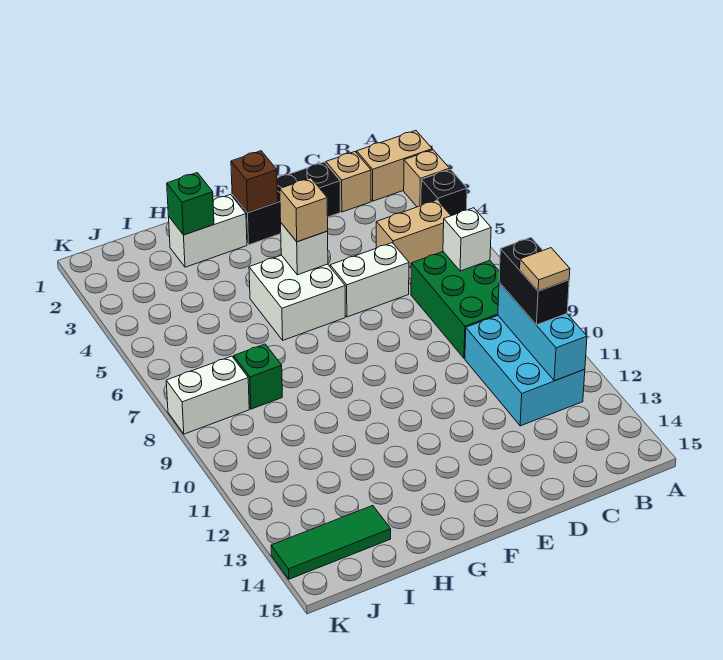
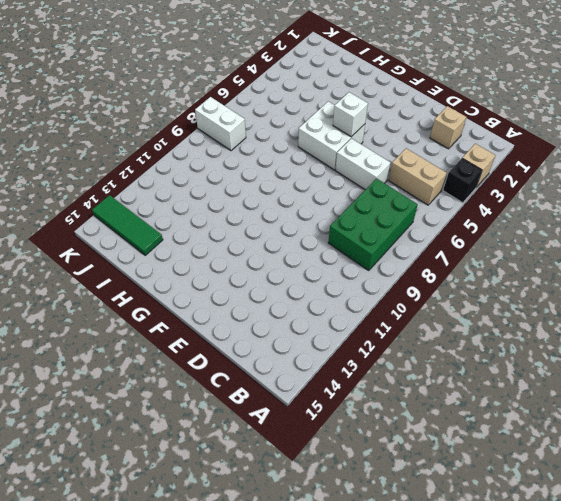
none -> tan 1x2 brick [357,131,432,201]
none -> cyan 2x3 brick [465,316,585,426]
none -> black 1x3 brick [232,162,340,245]

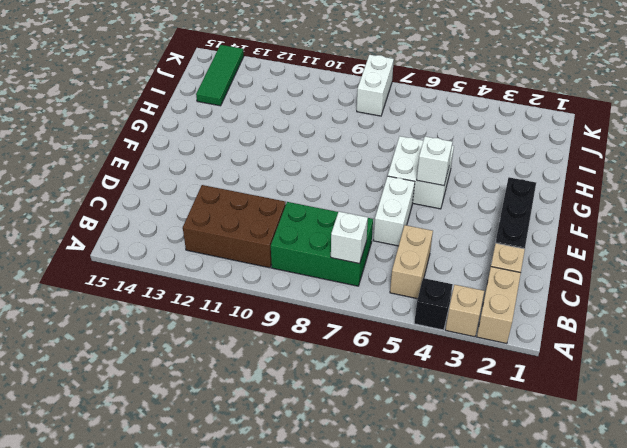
brown 2x3 brick [183,185,286,268] -> cyan 2x3 brick [465,316,585,426]
none -> white 1x2 brick [168,195,247,267]
none -> green 1x1 brick [234,344,282,409]
none -> cyan 1x3 brick [498,283,587,381]

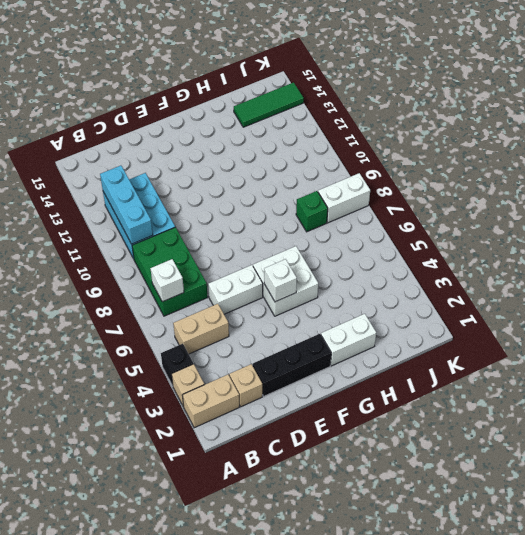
none -> brown 1x1 brick [231,151,278,213]
none -> green 1x1 brick [167,173,214,235]
none -> black 1x2 brick [499,238,569,325]

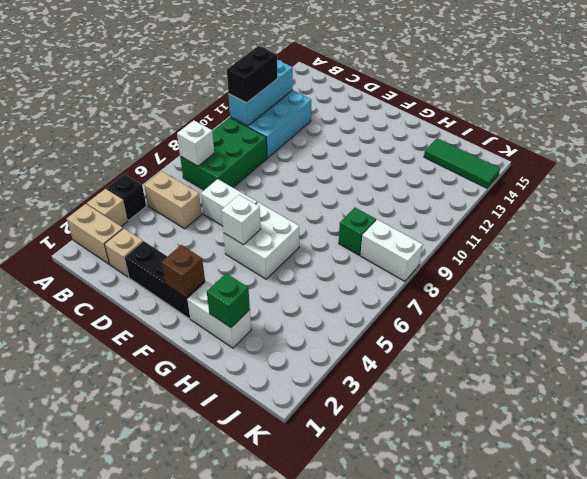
none -> tan 1x1 brick [280,178,328,242]
none -> tan 1x1 tile [520,248,570,291]

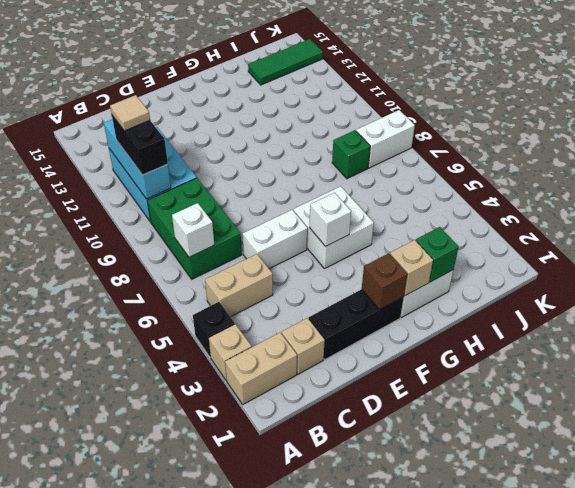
tan 1x1 brick [390,240,433,296] -> tan 1x1 brick moved to [280,178,328,242]

